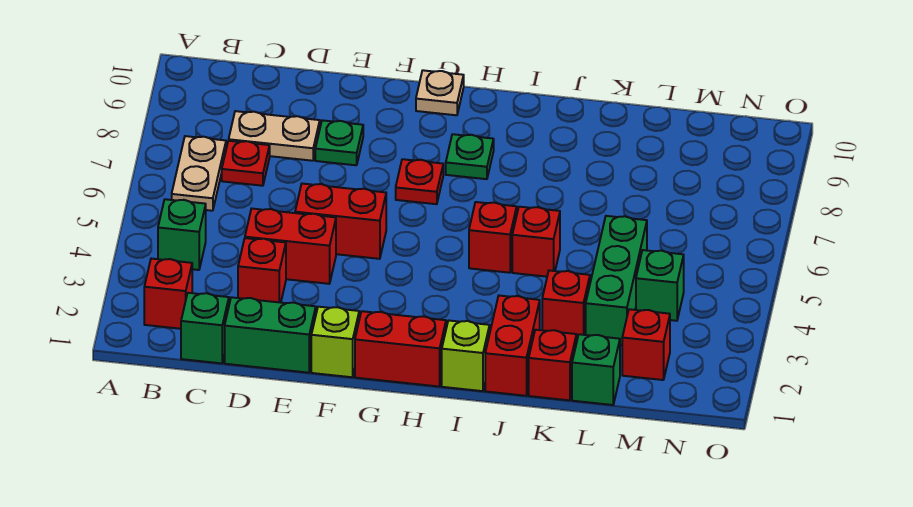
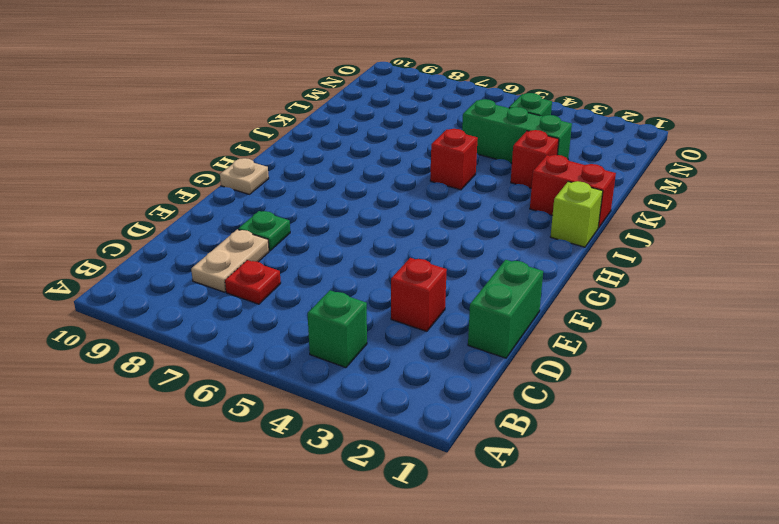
none -> red 1x1 brick [144,259,192,329]
none -> tan 1x2 plate [172,136,226,211]
none -> green 1x1 brick [181,293,229,363]

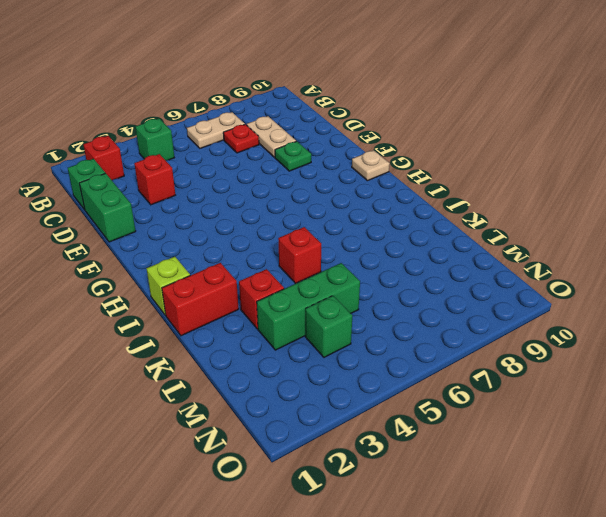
none -> red 1x2 brick [245,209,336,284]
none -> red 1x2 brick [295,184,386,259]
none -> lime 1x1 brick [311,307,359,377]

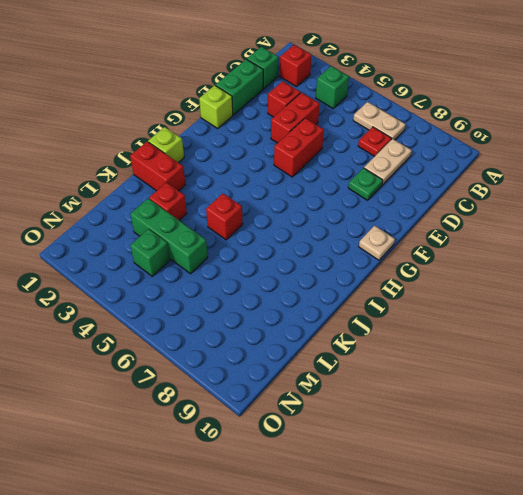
none -> red 1x2 brick [355,311,446,386]
none -> red 1x1 plate [396,159,443,204]
none -> green 1x1 plate [446,134,494,179]

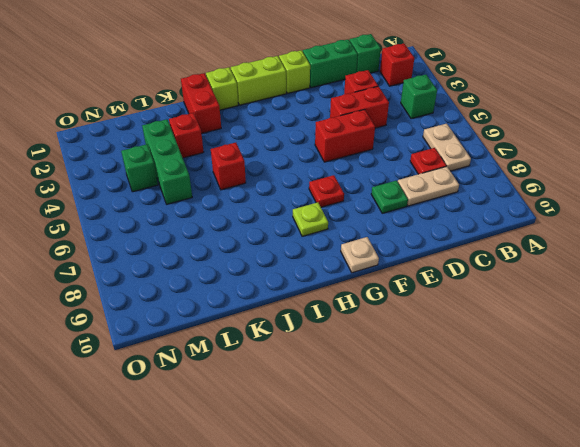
lime 1x2 brick [231,56,286,105] -> red 1x2 brick [355,311,446,386]
lime 1x1 plate [293,202,328,236] -> green 1x1 plate [446,134,494,179]
none -> red 1x1 brick [469,202,517,273]
none -> red 1x1 brick [529,330,576,400]
none -> green 1x1 brick [572,334,620,405]

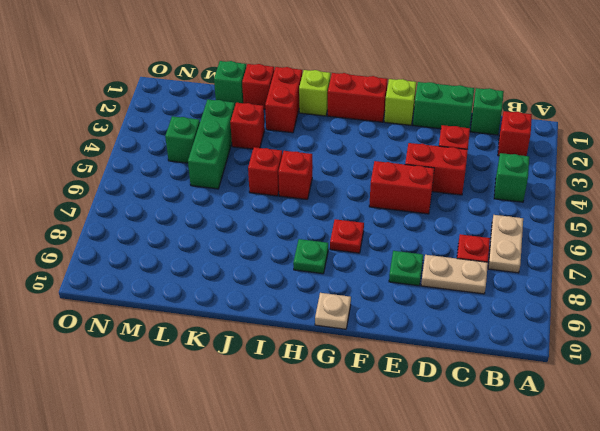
none -> red 1x1 brick [622,309,670,380]

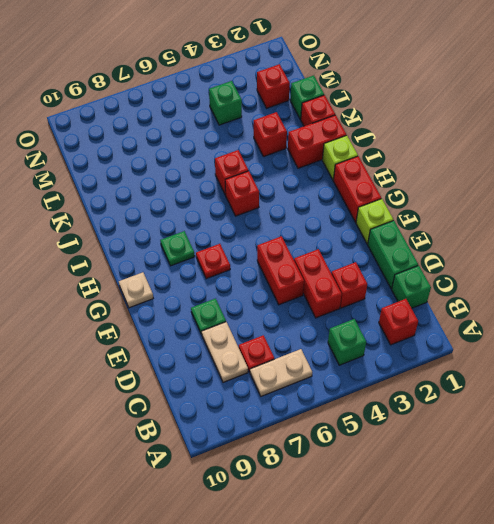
none -> green 1x3 brick [586,216,647,345]

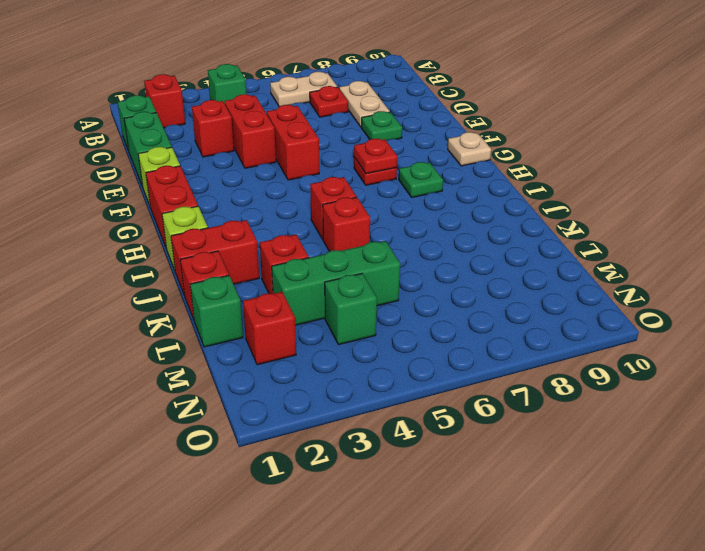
red 1x1 plate [354,139,397,174] -> none

